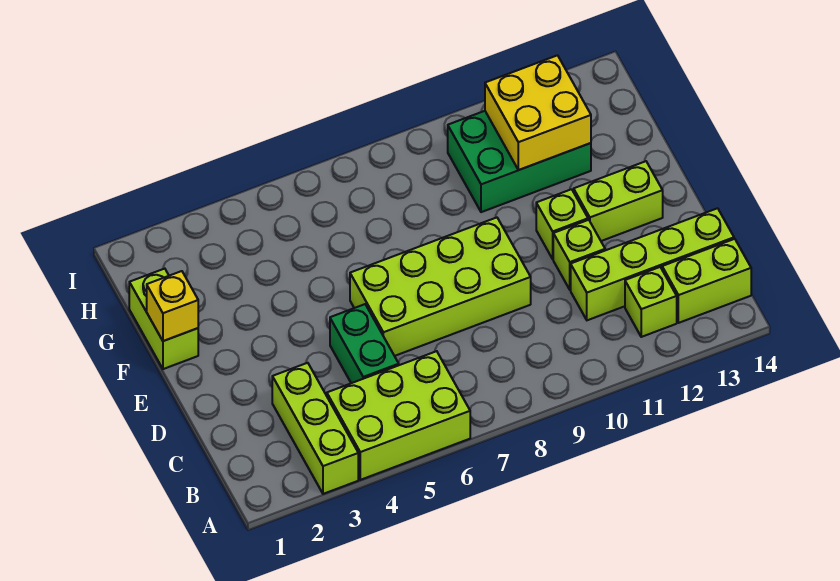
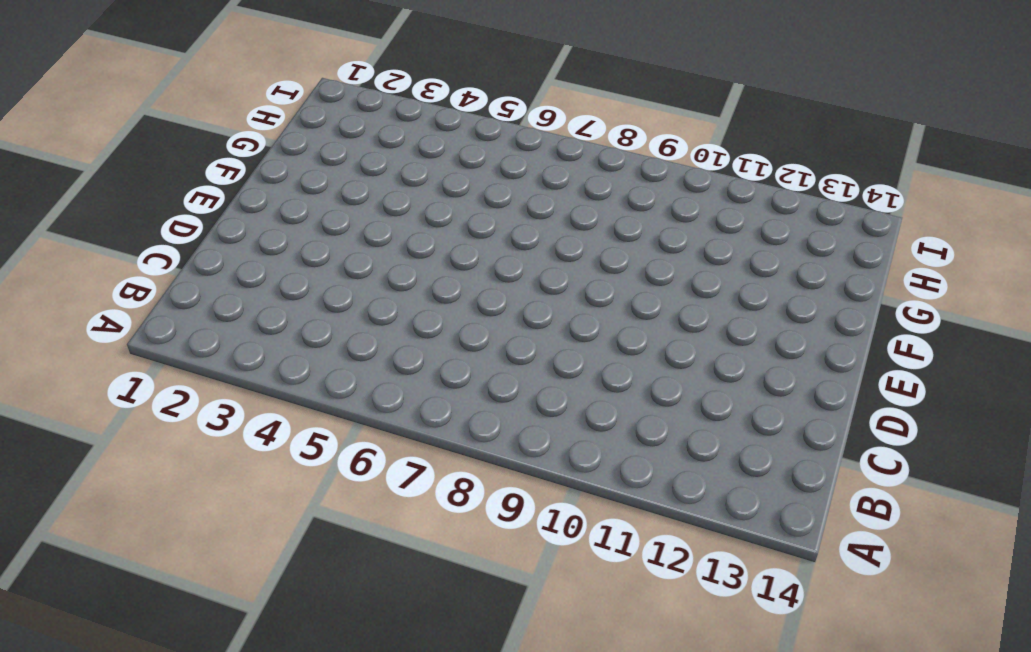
none -> lime 1x3 brick [272,363,358,494]
none -> lime 2x3 brick [327,351,470,480]
none -> lime 1x1 brick [625,267,677,337]

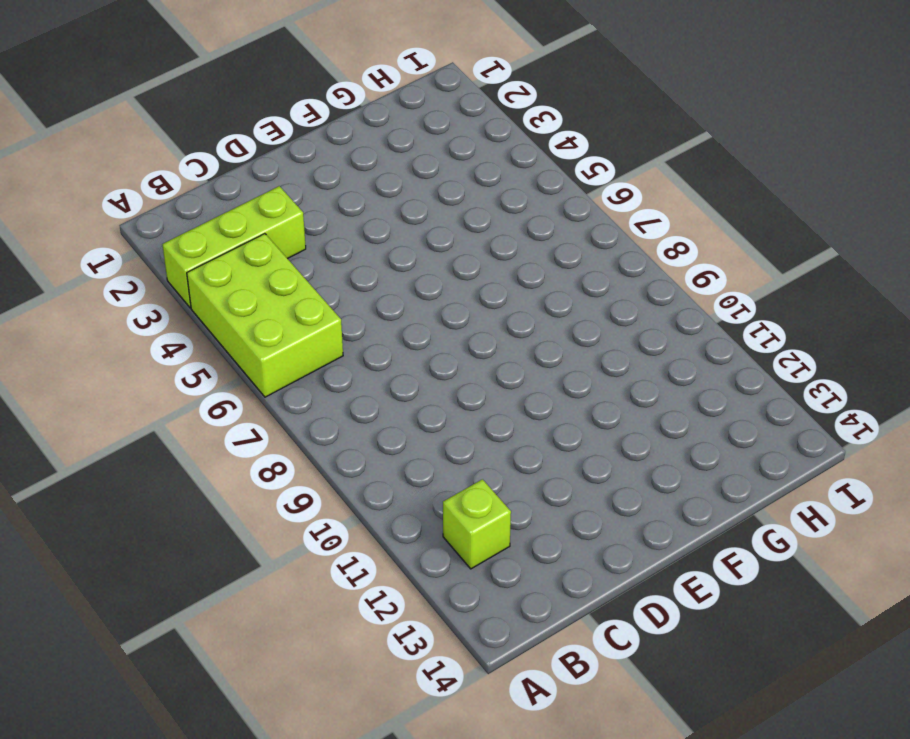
none -> lime 1x2 brick [662,239,751,323]
none -> green 1x2 brick [330,304,399,383]
none -> lime 1x4 brick [571,208,734,320]

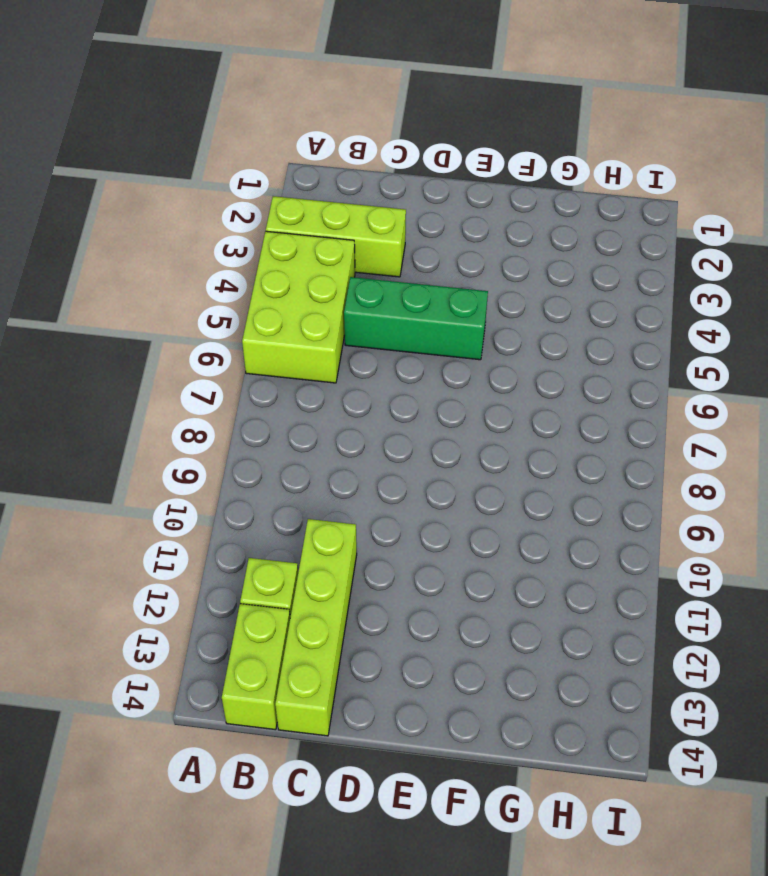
green 1x3 brick [344,277,488,360] -> green 1x2 brick [330,304,399,383]
none -> lime 2x4 brick [350,218,531,356]
none -> lime 1x1 brick [553,220,605,290]
none -> lime 1x1 brick [536,189,588,259]

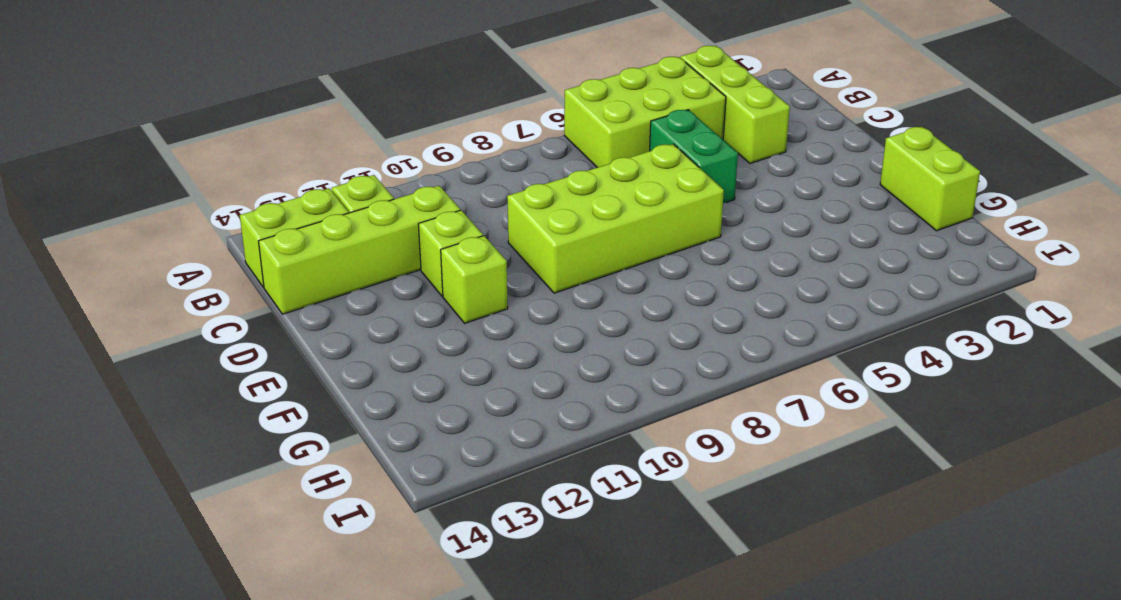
none -> lime 1x2 brick [574,161,663,241]
none -> green 2x3 brick [448,111,591,212]
none -> yellow 1x1 brick [147,271,198,341]

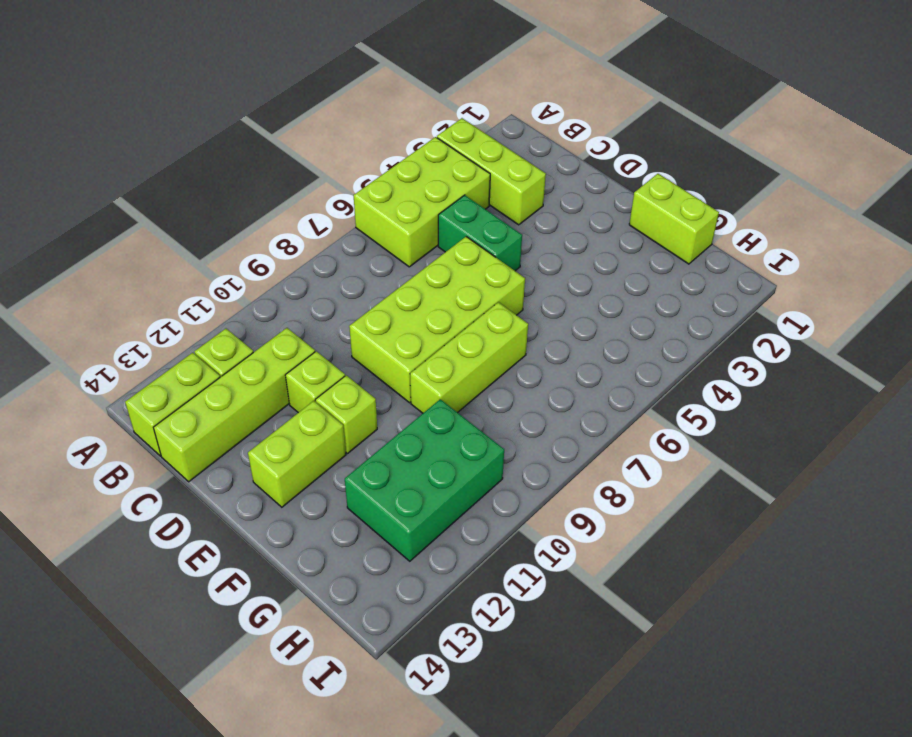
lime 1x3 brick [410,302,528,413] -> none
none -> yellow 1x1 brick [147,271,198,341]
none -> yellow 2x2 brick [485,55,591,170]

